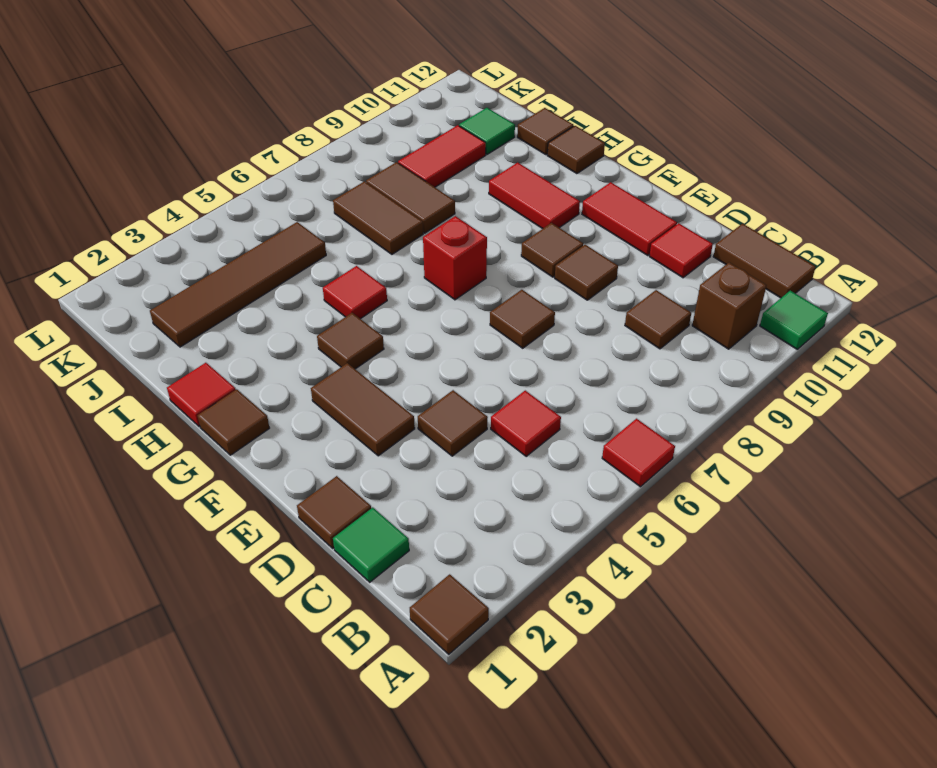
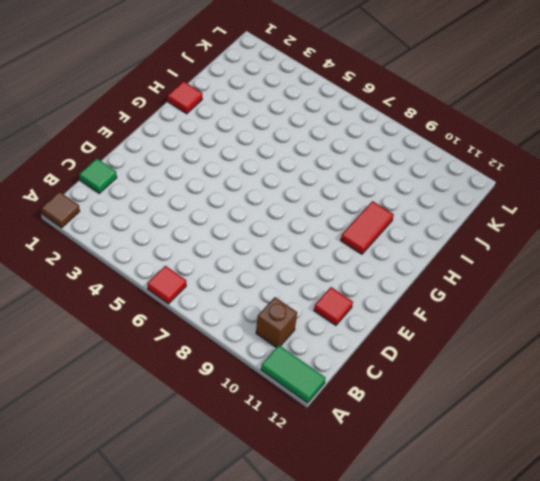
green 1x2 tile [261,345,326,403] -> green 1x1 tile [760,291,828,349]
none -> brown 1x2 tile [713,224,816,298]
none -> red 1x1 tile [491,391,561,456]
none -> brown 1x1 tile [625,290,691,349]

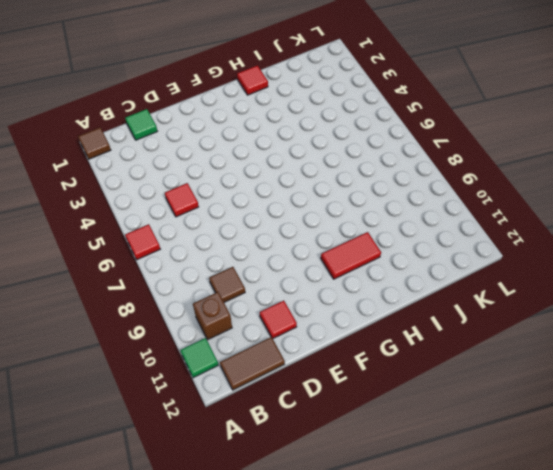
none -> brown 1x1 tile [297,476,371,548]
none -> brown 1x1 tile [418,390,488,456]
none -> brown 1x2 tile [311,363,415,456]

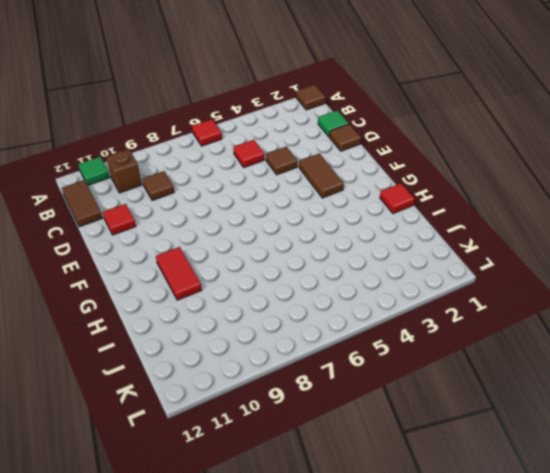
none -> brown 1x1 tile [490,290,555,348]
none -> brown 1x1 tile [555,245,618,300]
none -> red 1x2 tile [582,182,677,255]

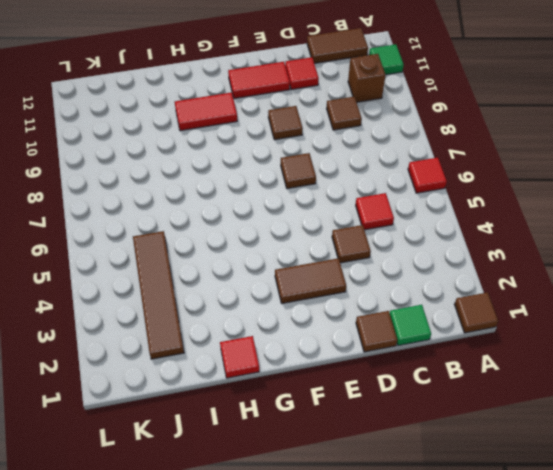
none -> brown 1x1 tile [521,223,583,277]
none -> brown 1x1 tile [198,389,269,455]
none -> brown 1x1 tile [317,313,384,369]

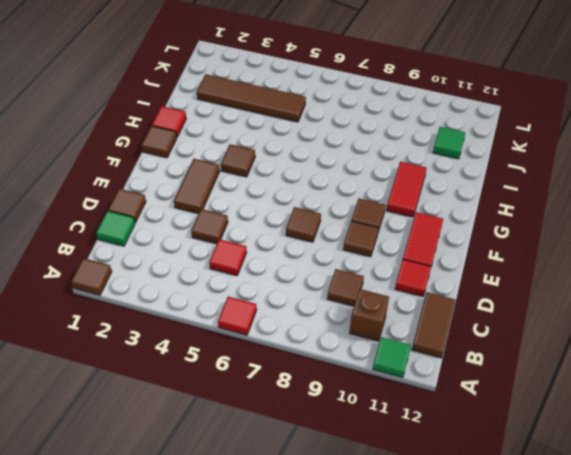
none -> red 1x1 brick [423,216,487,300]
none -> red 1x1 tile [323,266,387,319]
none -> brown 1x1 tile [547,126,605,174]

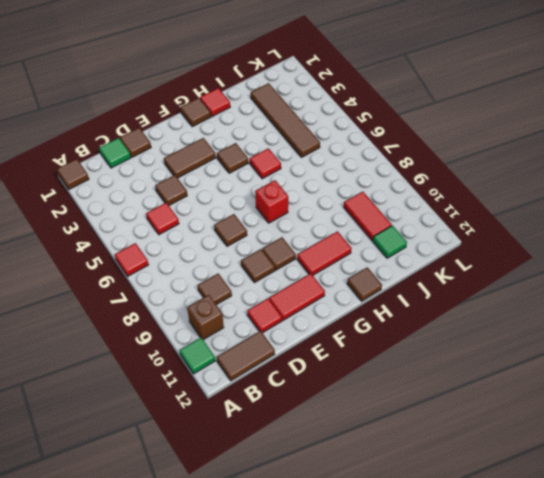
none -> brown 1x2 tile [333,181,423,254]
none -> brown 1x2 tile [366,162,455,233]
none -> brown 1x1 tile [517,108,574,155]

